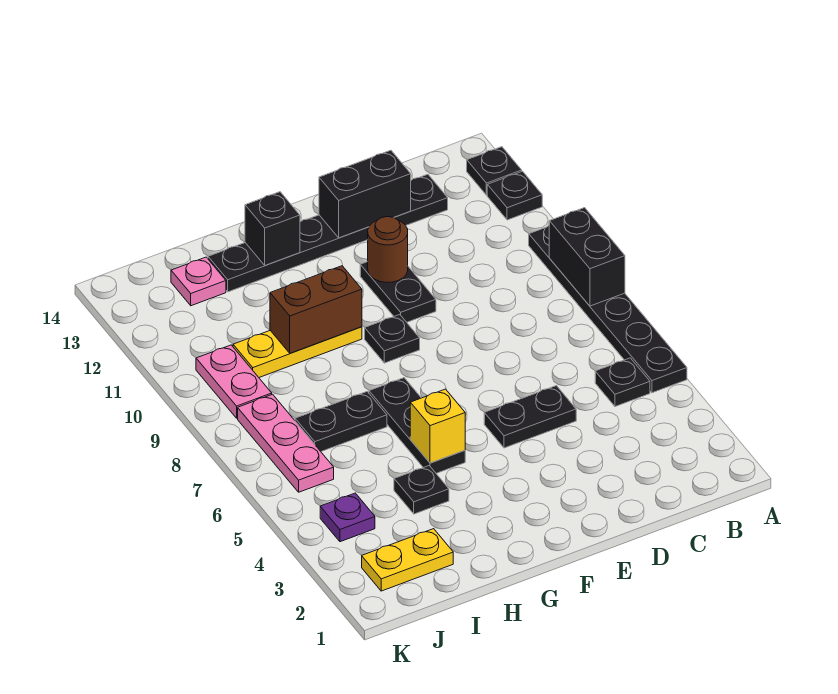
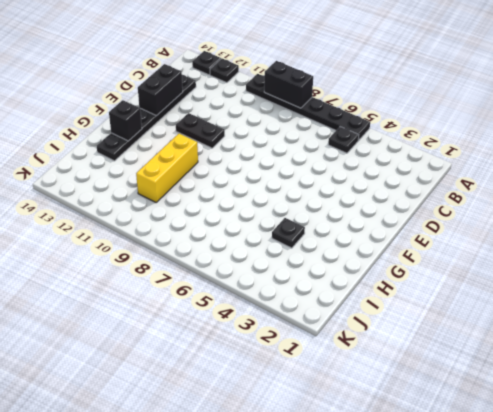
yellow 1x3 brick [136,133,198,202] -> yellow 1x3 plate [233,327,362,377]
none -> black 1x2 plate [484,386,576,448]
none -> black 1x1 plate [365,314,420,363]
none -> black 1x3 plate [369,378,465,473]

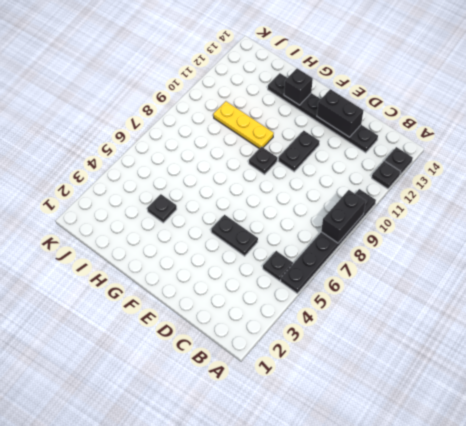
none -> black 1x3 plate [369,378,465,473]
none -> black 1x2 plate [295,392,387,452]
none -> yellow 1x2 plate [362,529,453,591]

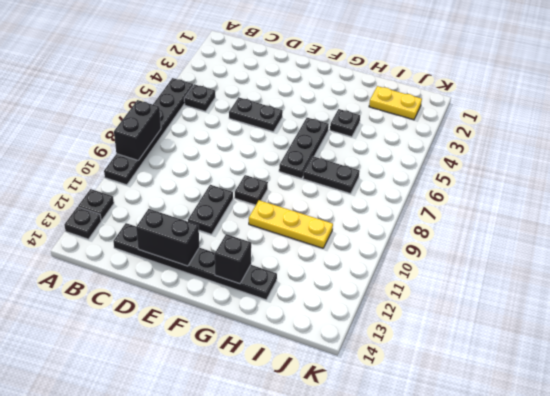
none -> pink 1x1 plate [171,257,226,306]
none -> purple 1x1 plate [320,493,375,542]
none -> pink 1x3 plate [238,394,334,492]

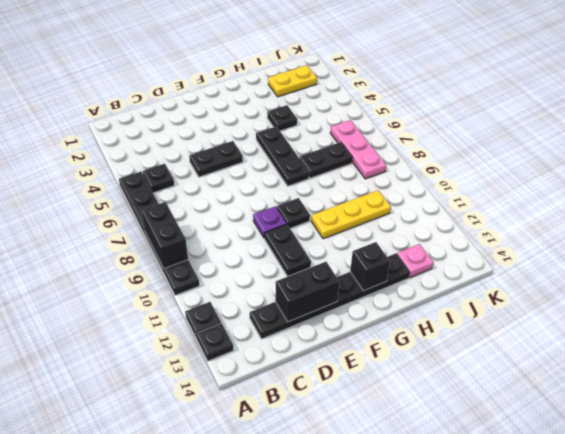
purple 1x1 plate [253,206,287,238] -> purple 1x1 plate moved to [320,493,375,542]
none -> pink 1x2 plate [196,345,272,418]
none -> brown 1x1 round brick [368,217,408,282]
none -> yellow 1x1 brick [410,389,465,463]

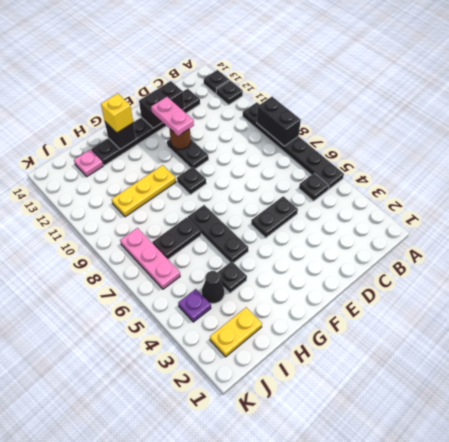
pink 1x2 plate [151,97,194,136] -> pink 1x2 plate moved to [196,345,272,418]
yellow 1x1 brick [101,94,133,133] -> yellow 1x1 brick moved to [410,389,465,463]
black 1x1 cone [202,271,224,303] -> none
none -> brown 1x2 brick [270,266,362,353]

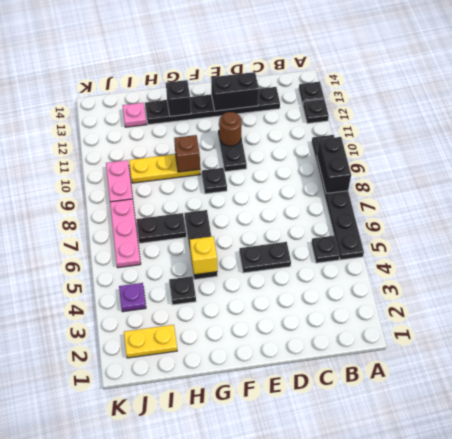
brown 1x1 brick [174,135,200,172] -> brown 1x2 brick [270,266,362,353]

